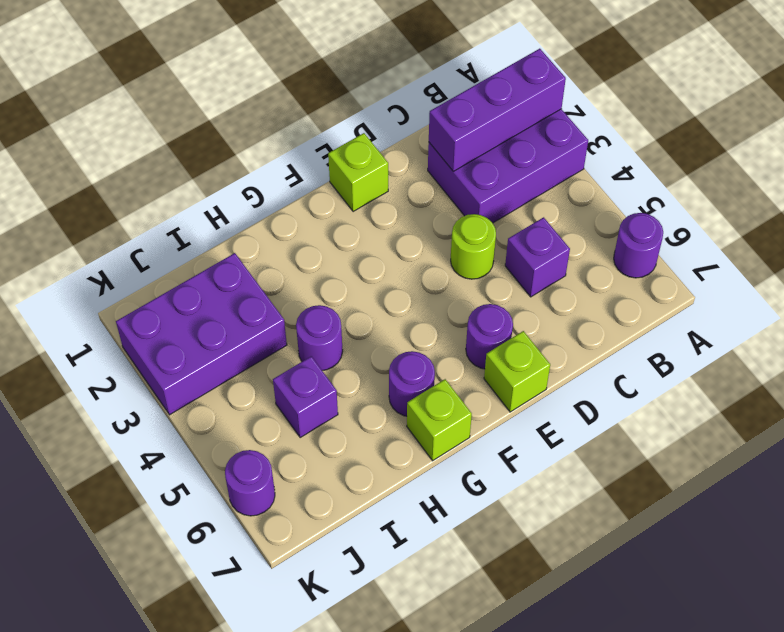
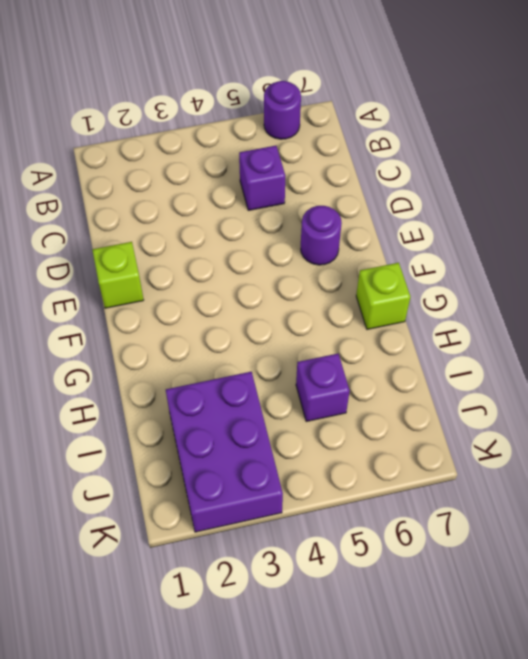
none -> purple 2x3 brick [428,109,588,223]
none -> lime 1x1 round brick [451,214,496,279]
none -> lime 1x1 brick [484,331,550,412]

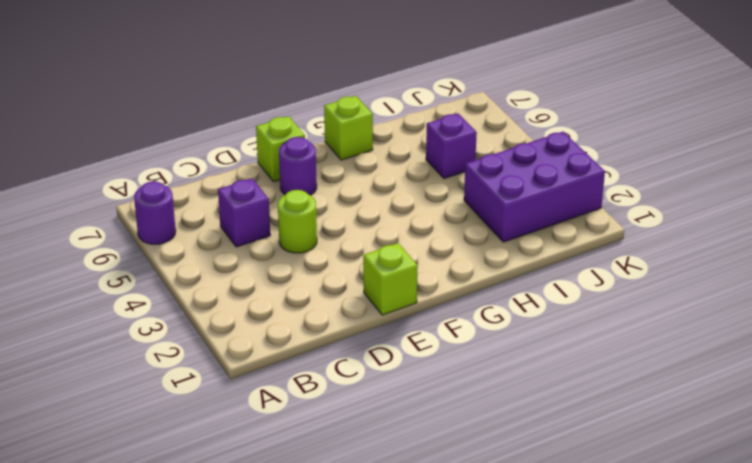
none -> purple 2x3 brick [428,109,588,223]
none -> purple 1x1 round brick [389,351,435,416]
none -> purple 1x1 round brick [296,305,343,370]

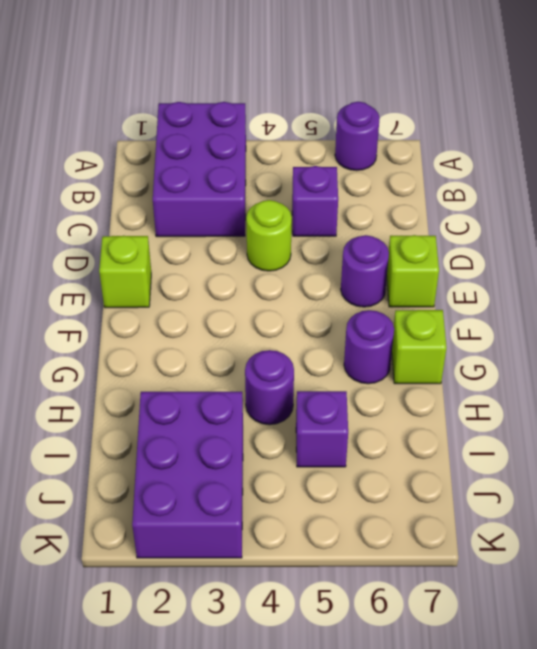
none -> purple 1x1 round brick [225,450,275,516]
none -> purple 1x3 brick [429,49,566,171]

